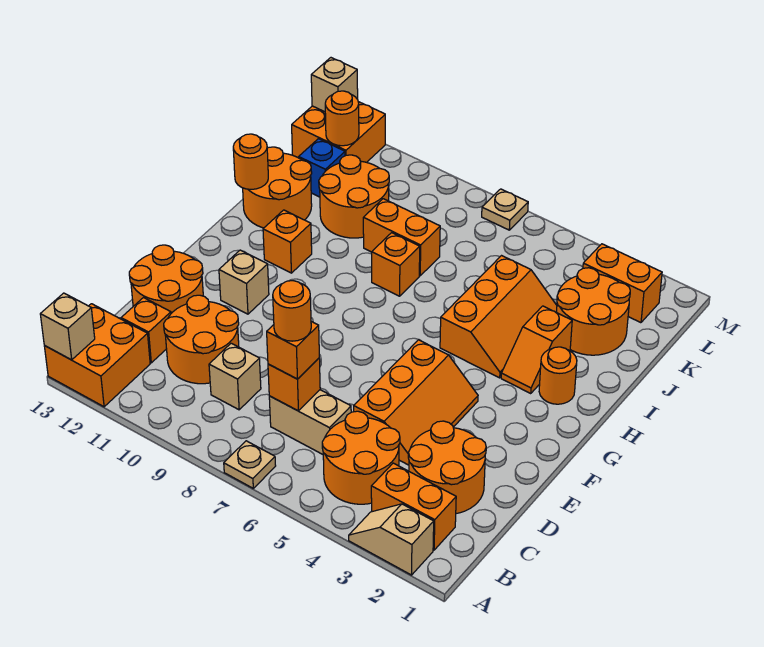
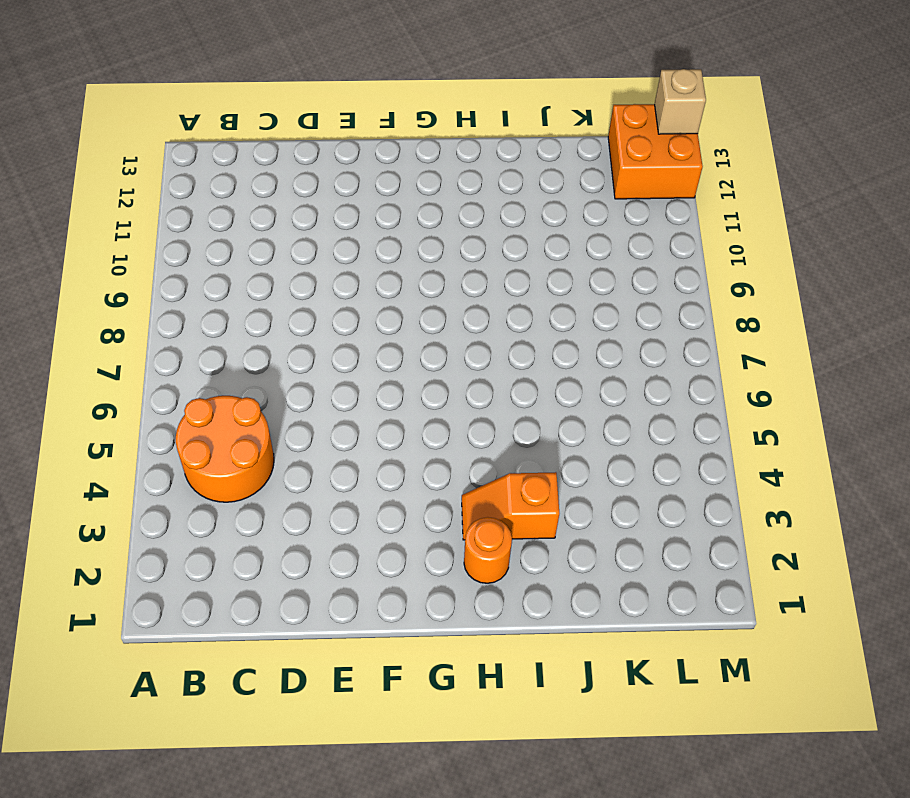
none -> tan 1x2 slope [349,504,434,575]
none -> tan 1x1 plate [224,441,276,488]
none -> orange 2x2 brick [44,304,150,407]
none -> orange 1x2 brick [371,463,456,550]

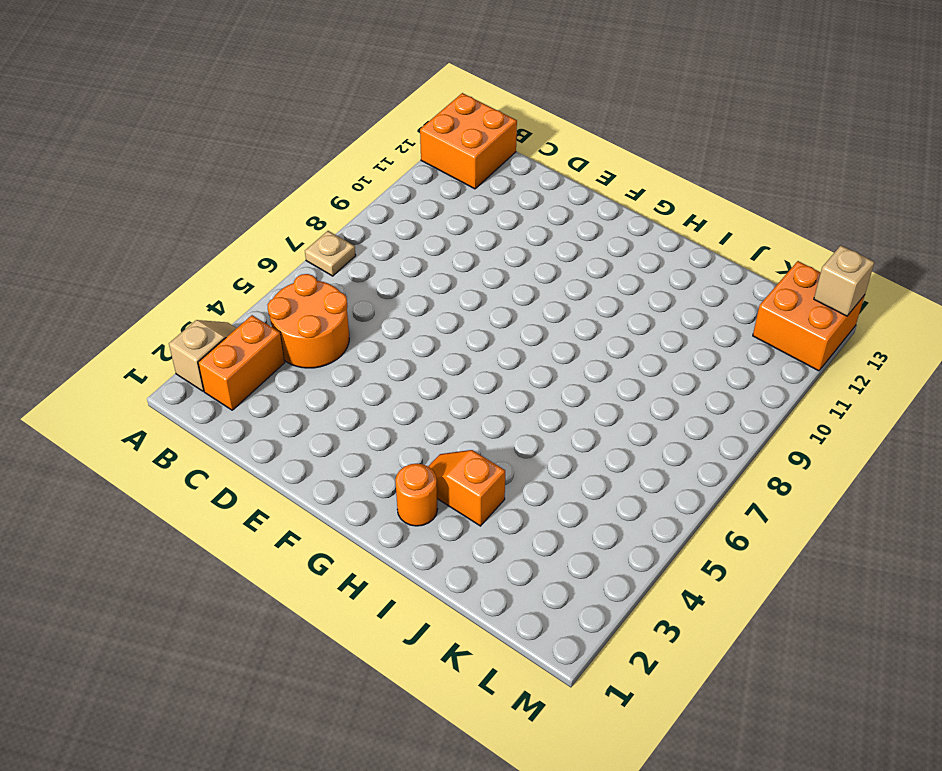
none -> orange 2x2 round brick [408,421,486,514]
none -> tan 1x2 brick [269,390,351,454]
none -> tan 1x1 brick [209,343,261,410]
none -> orange 2x2 round brick [164,295,239,384]

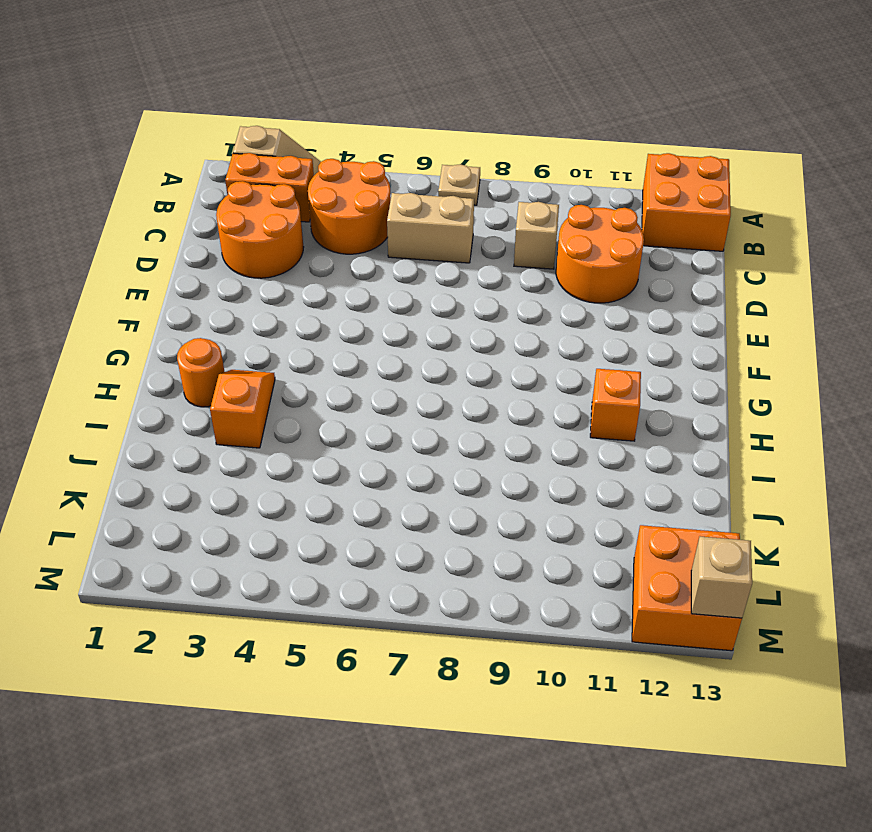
none -> orange 1x1 brick [121,298,171,363]
none -> orange 2x3 slope [354,340,478,465]
none -> orange 2x2 round brick [129,245,203,313]
none -> tan 1x1 brick [219,250,269,314]

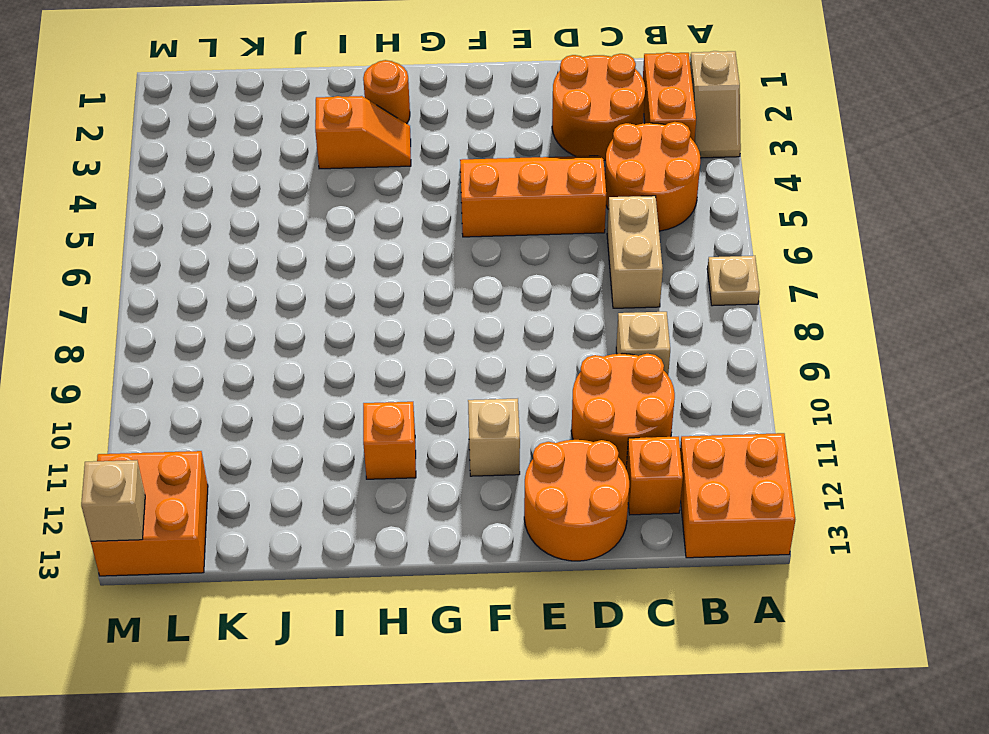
none -> orange 2x3 slope [440,256,557,378]
none -> orange 1x1 brick [372,233,420,296]
none -> orange 2x2 round brick [243,147,312,228]
none -> orange 2x2 round brick [556,268,630,355]

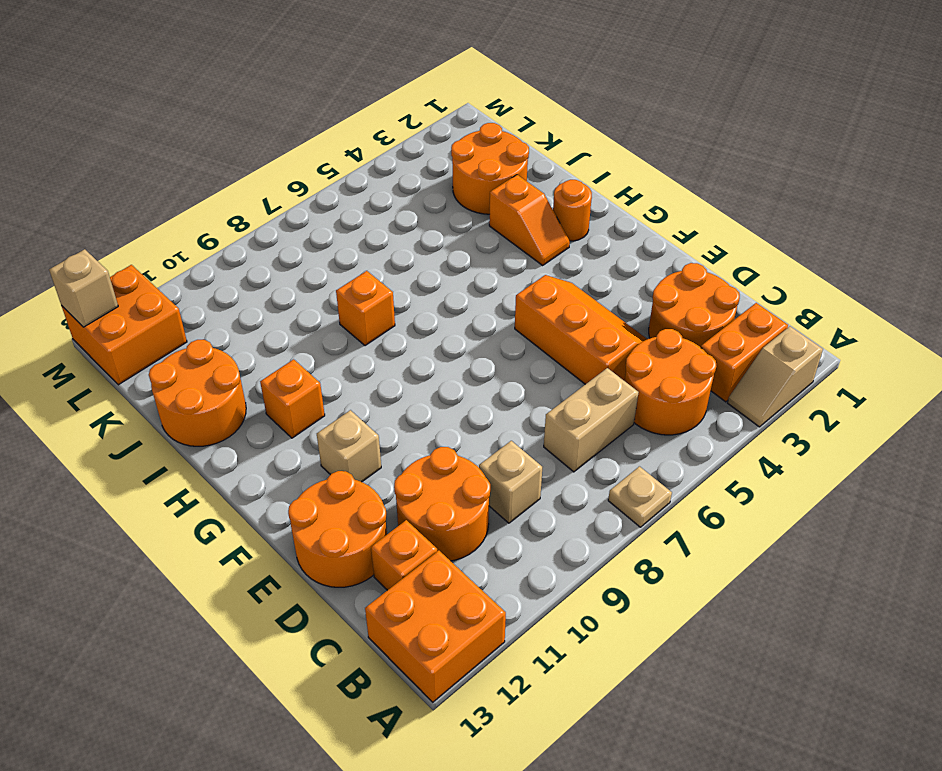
none -> orange 2x3 slope [440,256,557,378]
none -> orange 1x2 brick [363,199,440,276]
none -> orange 2x2 round brick [319,155,389,238]
none -> blue 1x1 brick [299,139,345,197]

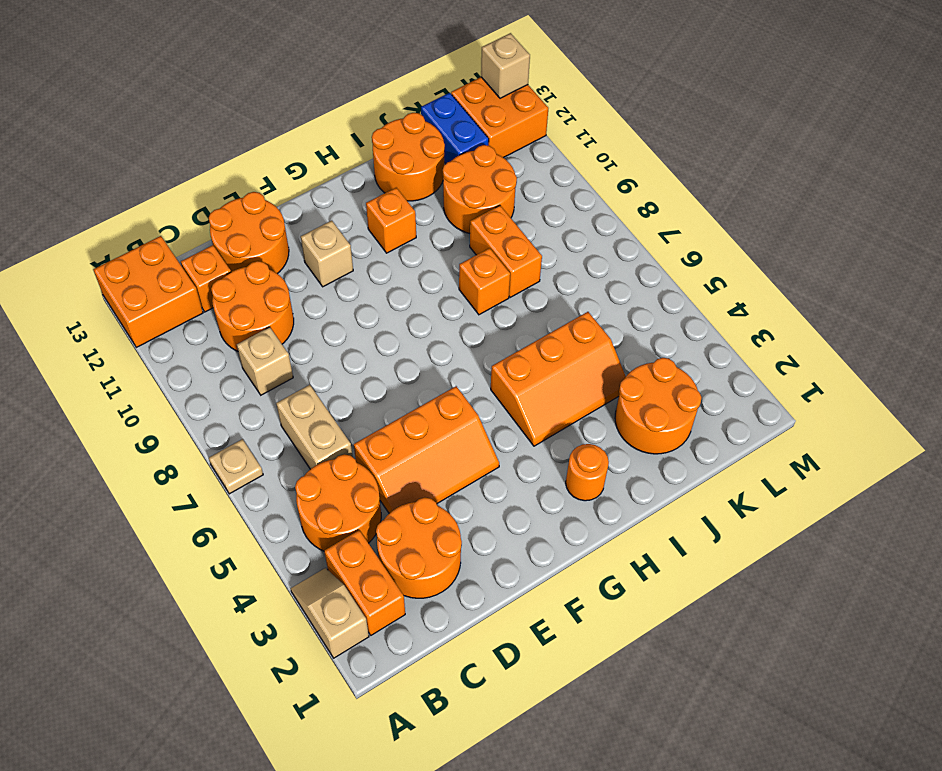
blue 1x2 brick [421,93,489,164] -> blue 1x1 brick [299,139,345,197]
none -> orange 1x2 slope [501,306,572,394]
none -> orange 1x2 brick [583,244,662,323]
none -> tan 1x1 plate [482,189,528,230]
none -> tan 1x1 brick [40,293,95,360]

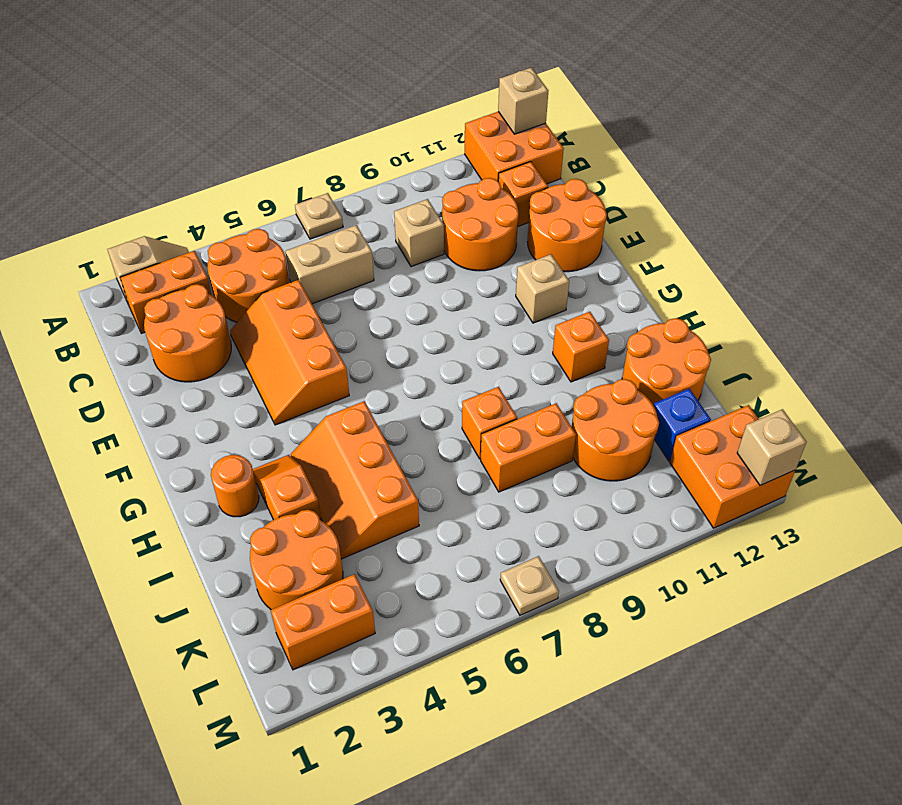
none -> orange 1x1 brick [268,358,320,411]
none -> orange 1x1 round brick [233,134,268,189]
none -> orange 1x1 round brick [325,91,359,146]
none -> orange 1x1 brick [267,321,319,379]

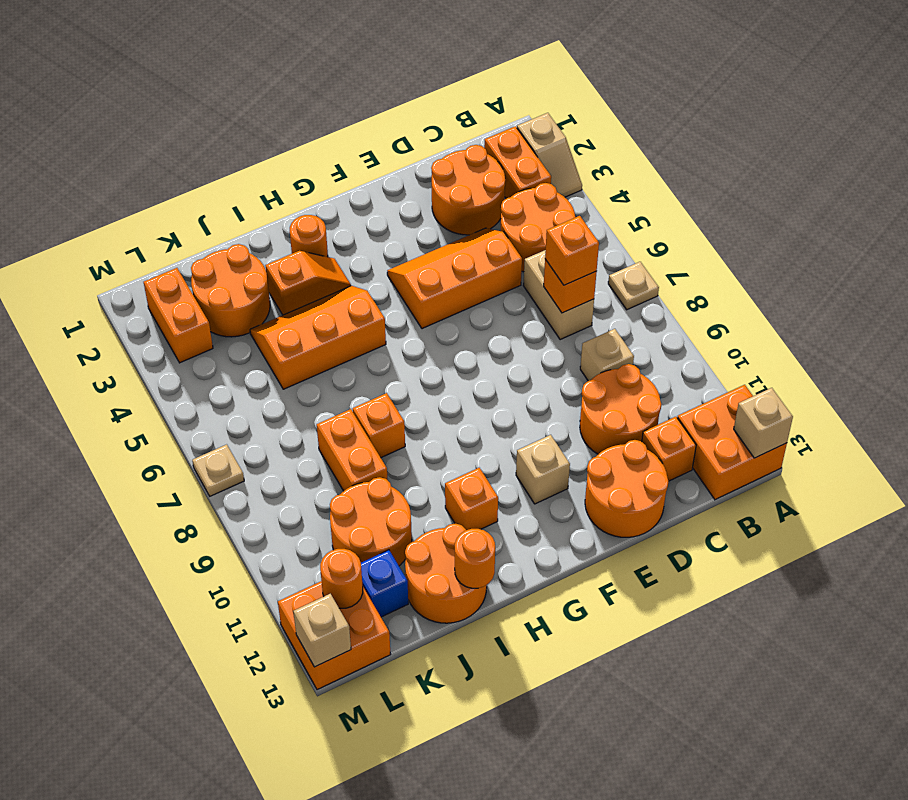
none -> orange 1x1 round brick [273,281,311,341]

